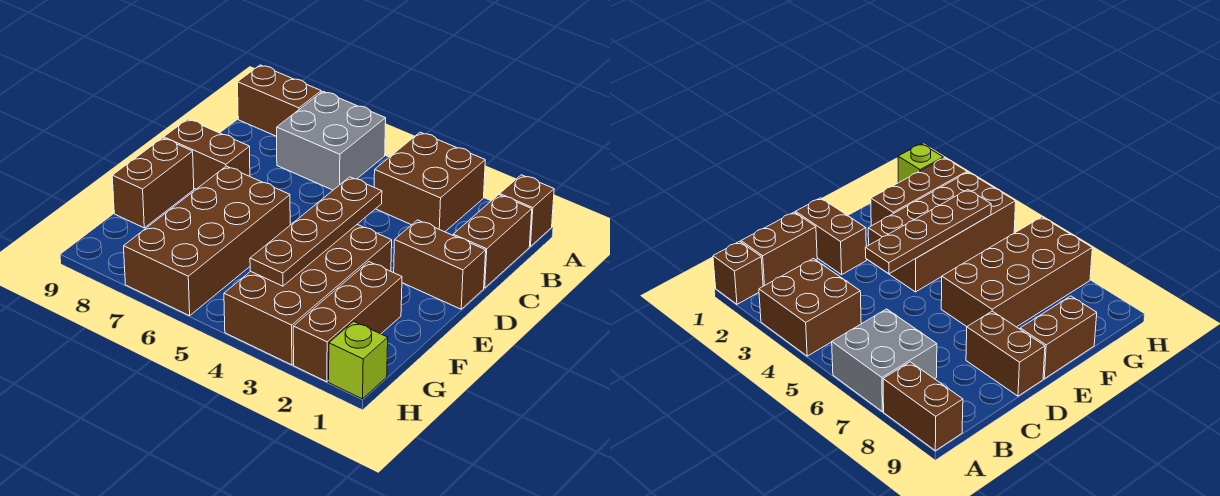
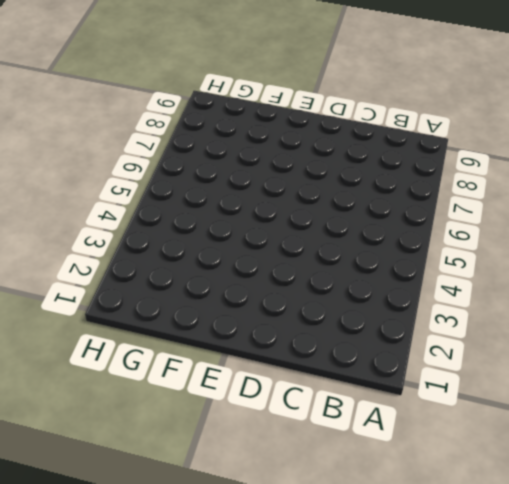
none -> brown 1x1 brick [500,175,554,246]
none -> brown 2x2 brick [374,132,485,232]
none -> grey 2x2 brick [277,92,386,190]

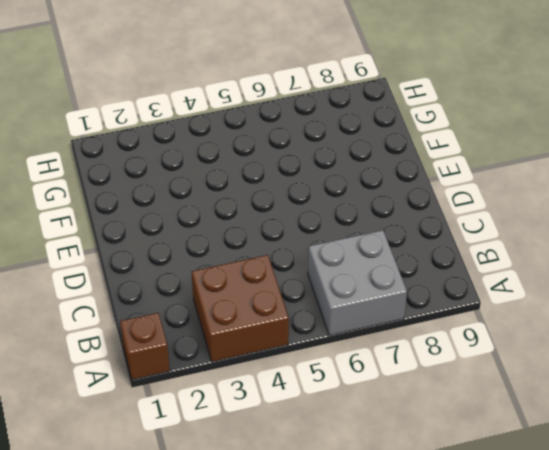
none -> brown 1x2 brick [238,65,321,136]
none -> brown 1x2 brick [453,195,532,288]
none -> brown 1x2 brick [394,220,486,309]

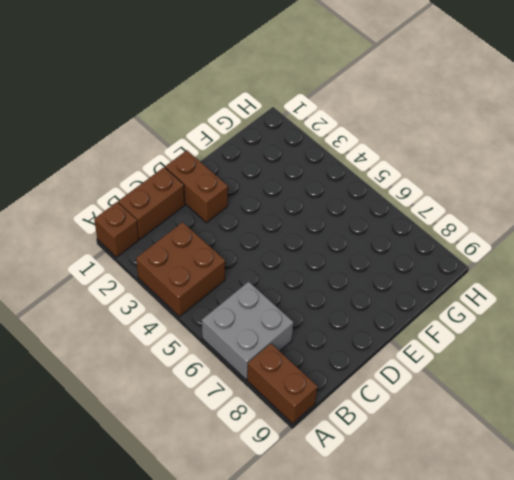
none -> brown 1x2 brick [164,119,250,189]
none -> brown 2x4 brick [224,225,392,365]
none -> brown 2x4 brick [124,166,290,316]

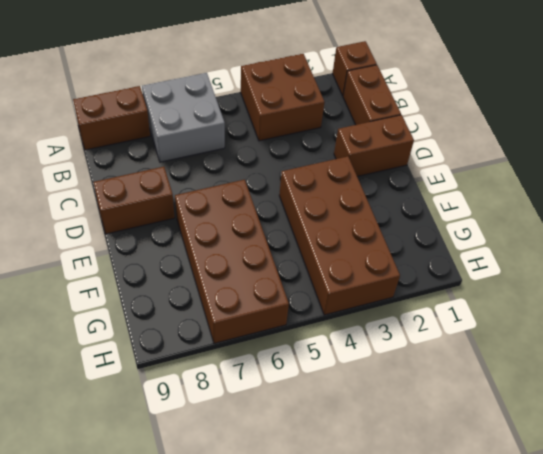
none -> brown 1x2 brick [112,138,194,228]
none -> brown 1x3 brick [293,262,402,382]
none -> lime 1x1 brick [329,321,388,399]

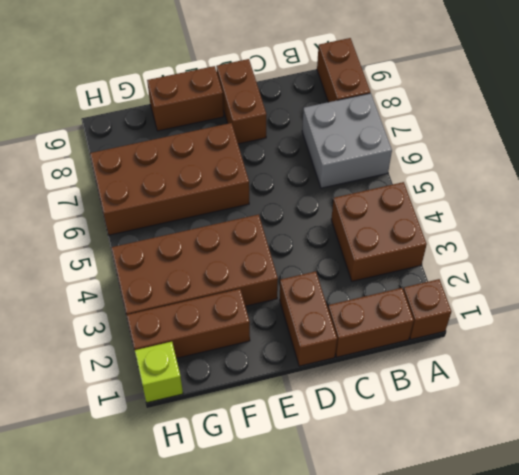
none -> brown 1x4 plate [250,177,382,286]

